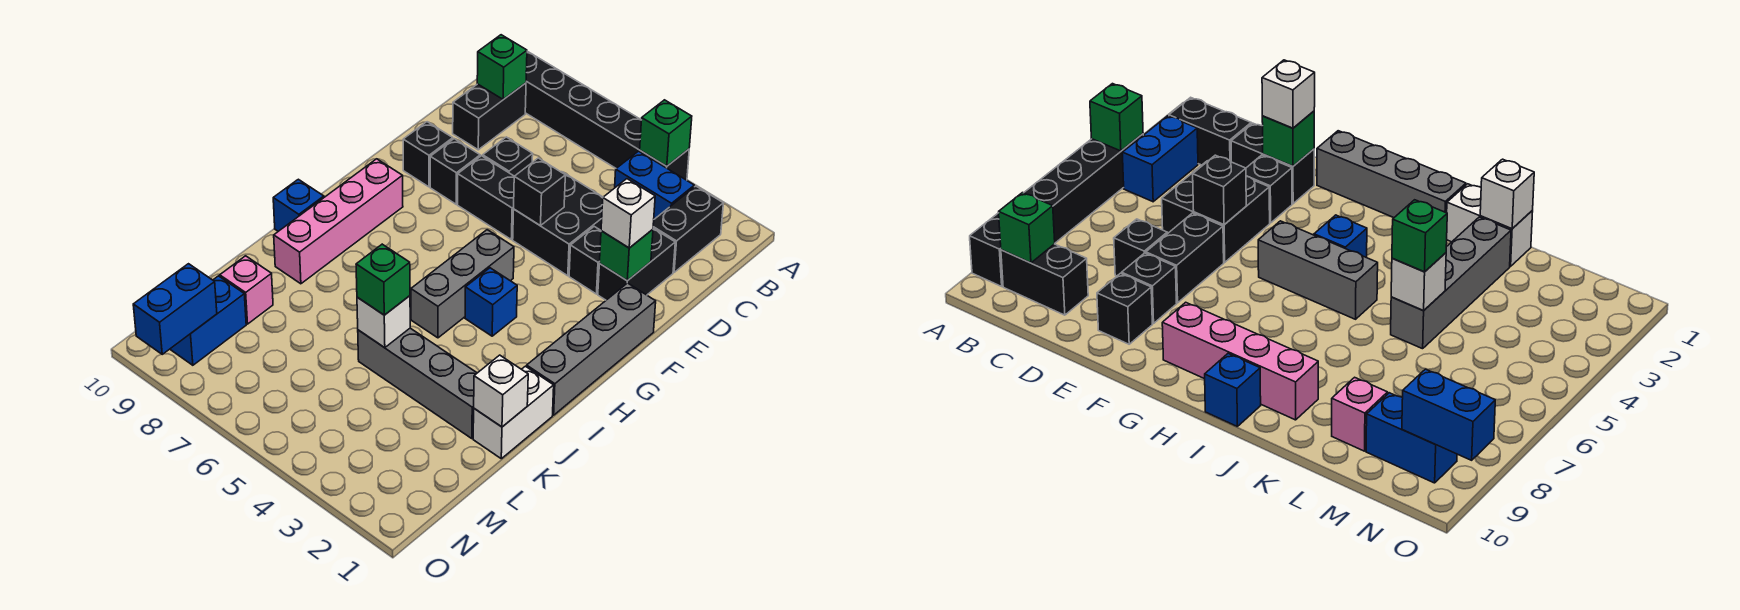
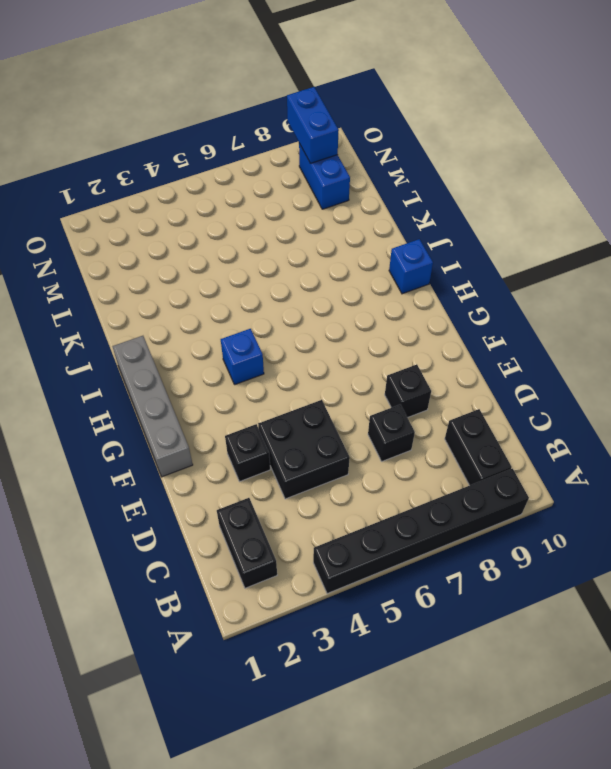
none -> blue 1x2 brick [615,151,694,219]
none -> black 1x2 brick [598,228,675,300]
none -> black 1x2 brick [458,156,514,240]

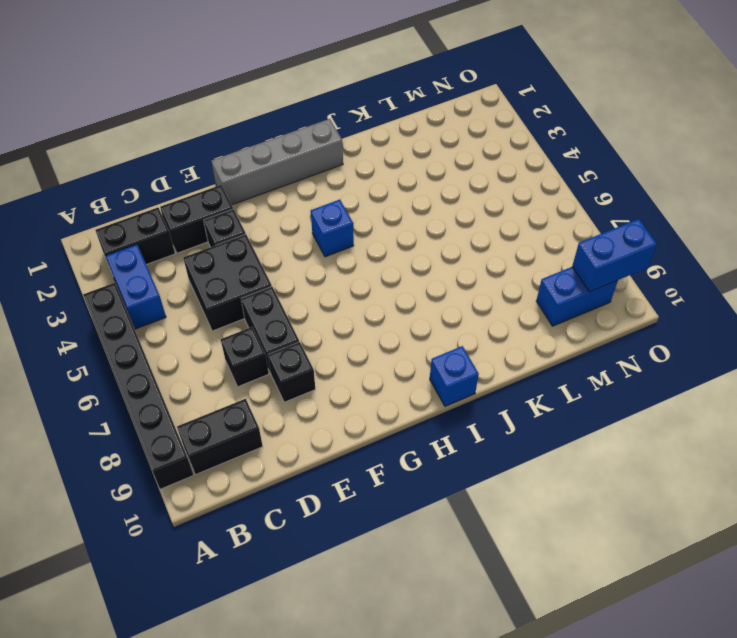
none -> black 1x1 brick [403,122,453,187]
none -> grey 1x3 brick [411,230,514,338]
none -> pink 1x4 brick [274,159,403,284]

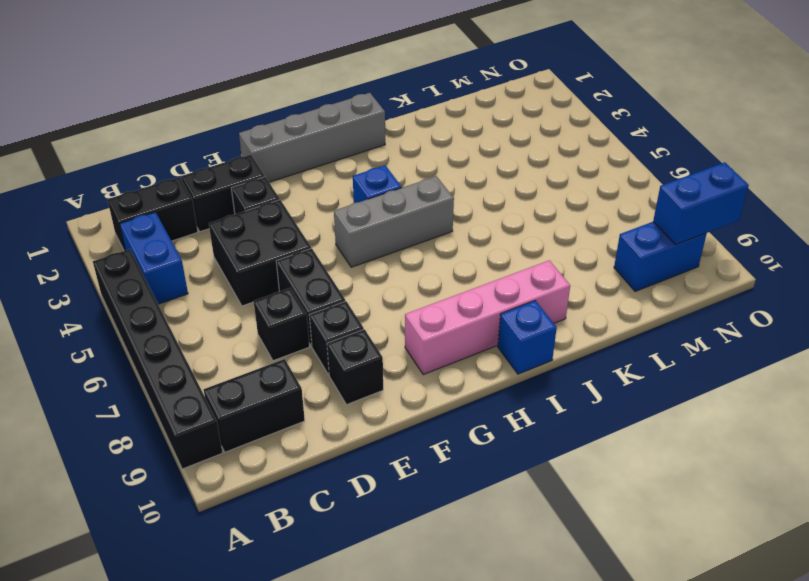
none -> white 1x2 brick [473,366,554,459]
none -> grey 1x4 brick [358,328,477,439]
none -> pink 1x1 brick [220,256,273,324]

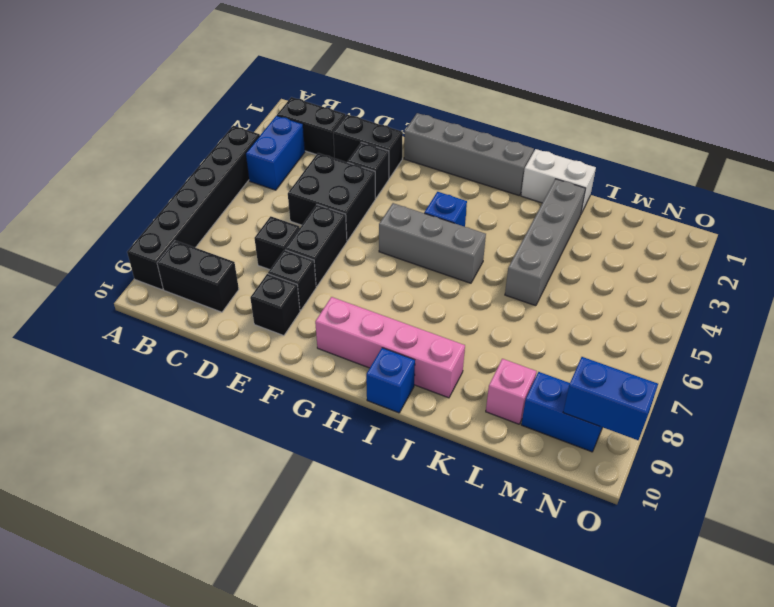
none -> green 1x1 brick [640,100,692,166]
none -> green 1x1 brick [477,35,527,99]
none -> green 1x1 brick [600,229,653,281]

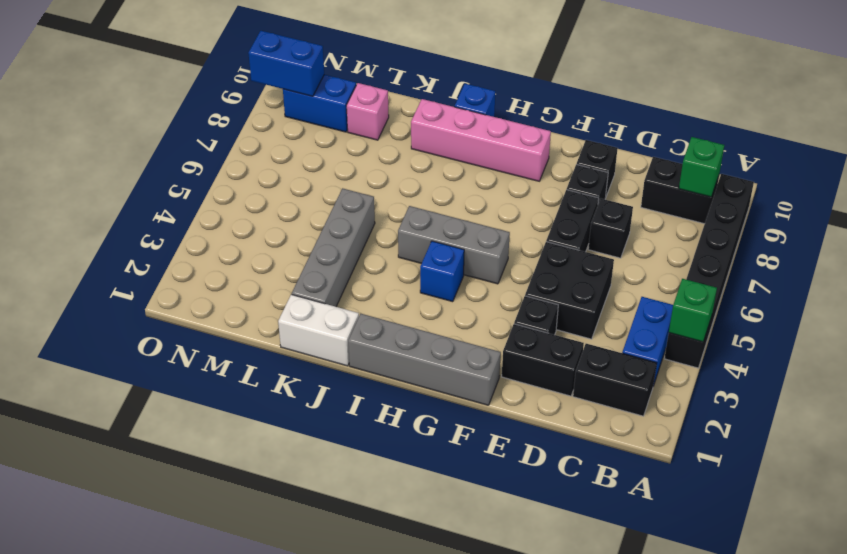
none -> green 1x1 brick [600,229,653,281]
none -> black 1x1 brick [514,158,565,226]
none -> white 1x1 brick [474,355,528,427]

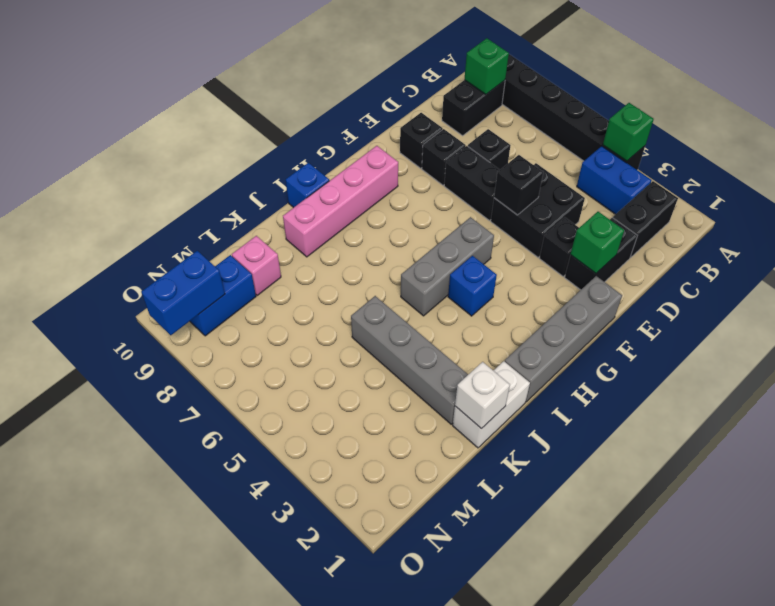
none -> white 1x1 brick [357,296,410,348]
none -> white 1x1 brick [601,179,655,248]
none -> green 1x1 brick [356,244,410,315]

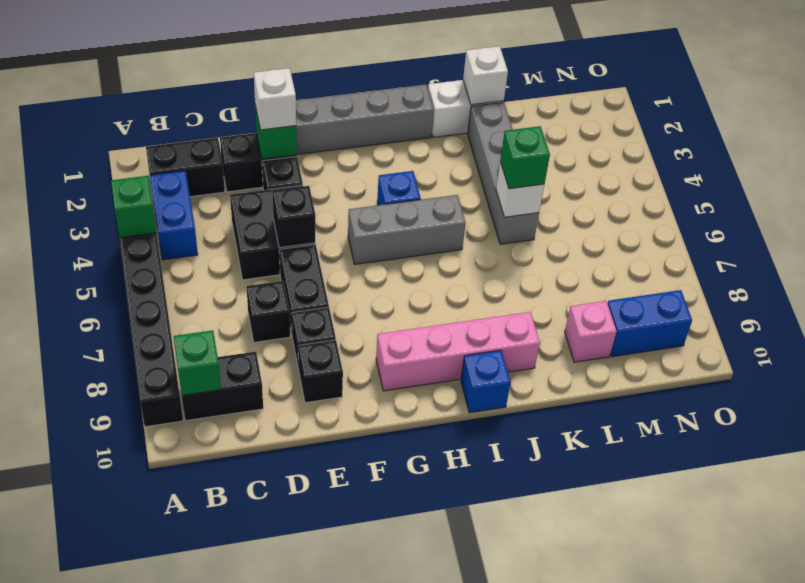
none -> blue 1x2 brick [133,264,217,354]

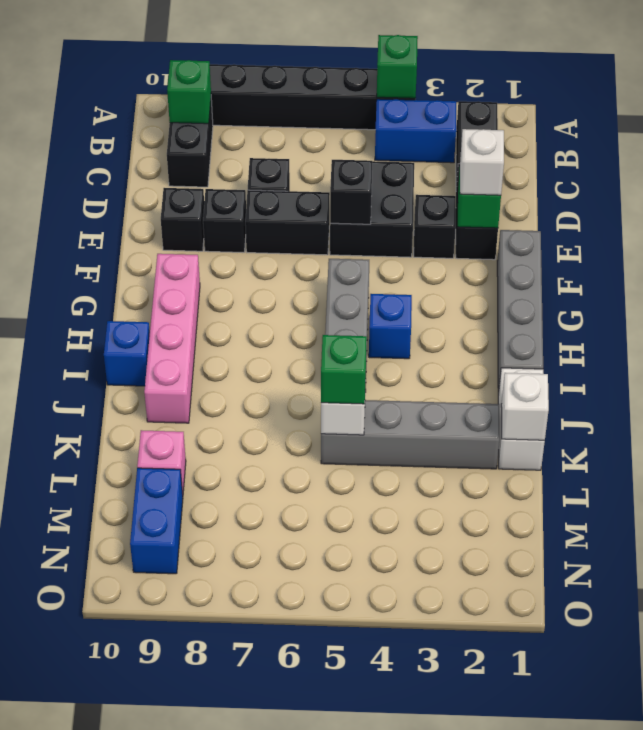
none -> blue 1x2 brick [133,264,217,354]

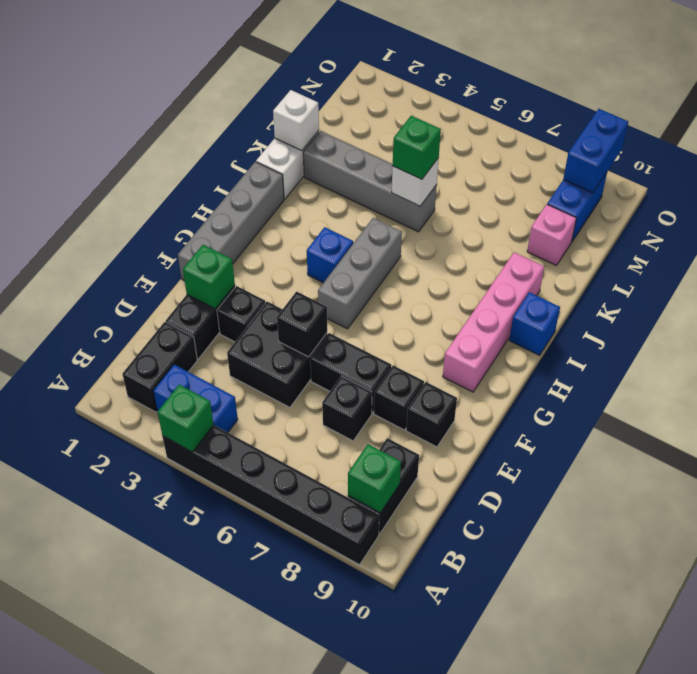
none -> white 1x1 brick [601,179,655,248]

